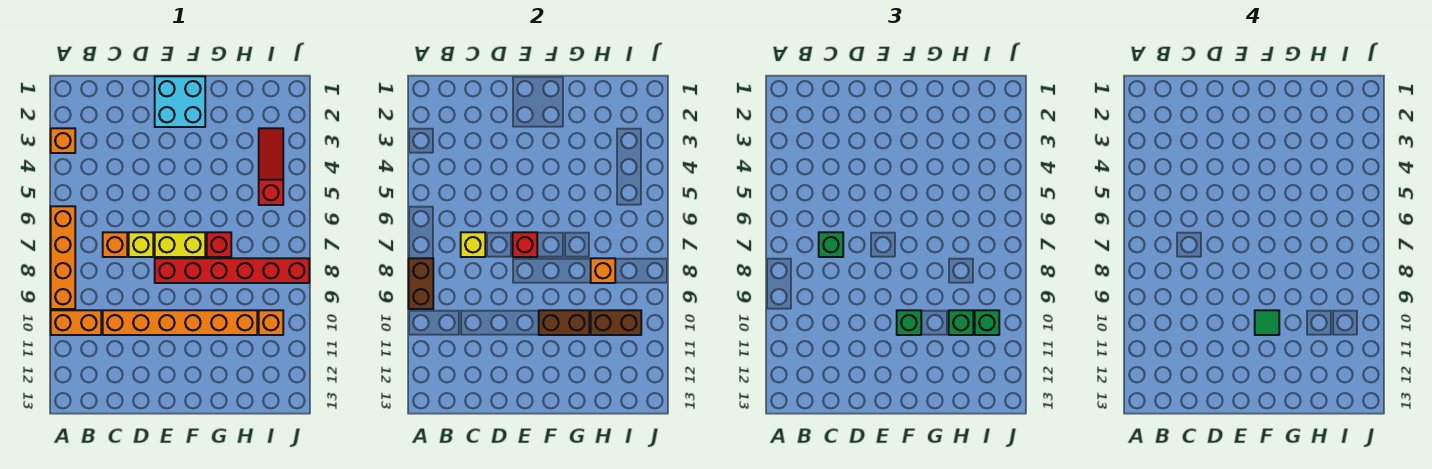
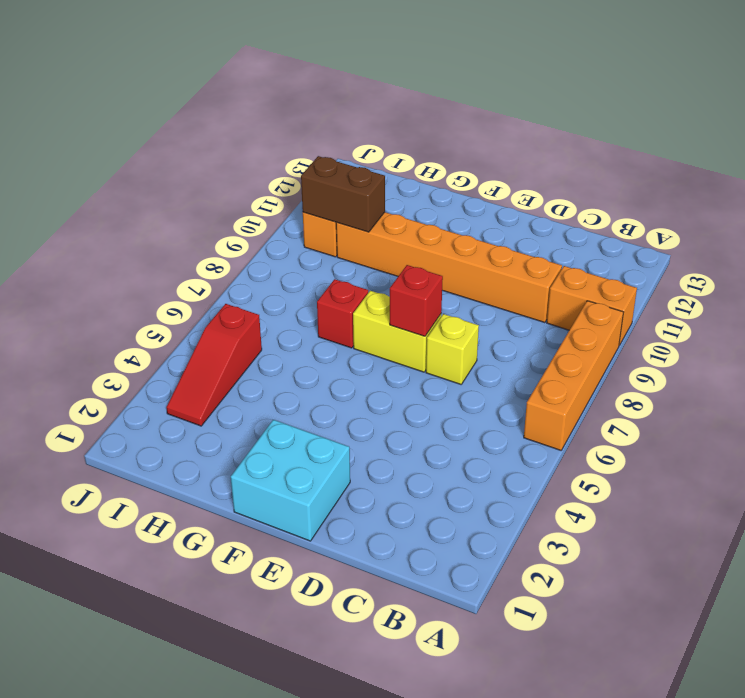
none -> orange 1x1 brick [51,128,75,153]
none -> orange 1x1 brick [103,232,127,257]
none -> red 1x6 brick [155,258,309,283]

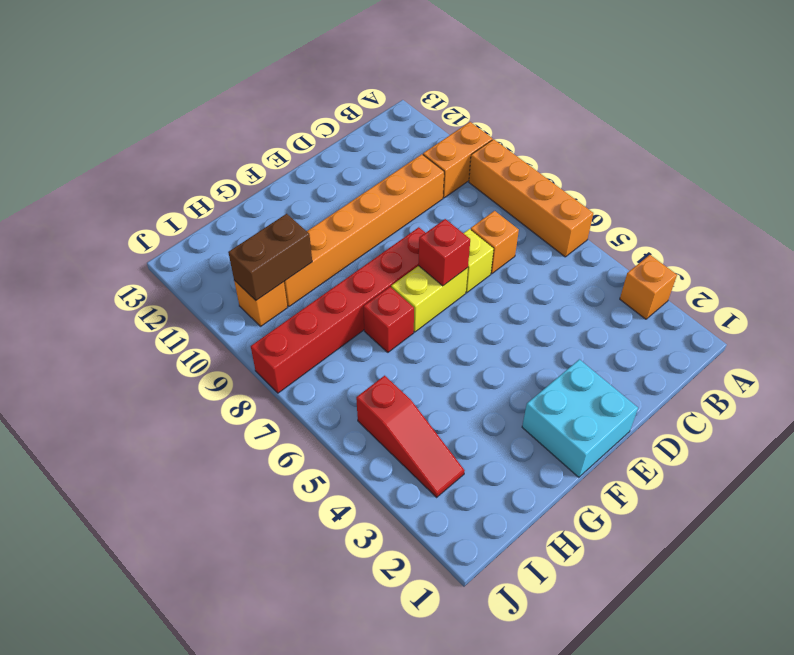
none -> brown 1x2 brick [409,258,433,309]
none -> yellow 1x1 brick [461,232,485,257]
none -> brown 1x2 brick [539,310,589,335]

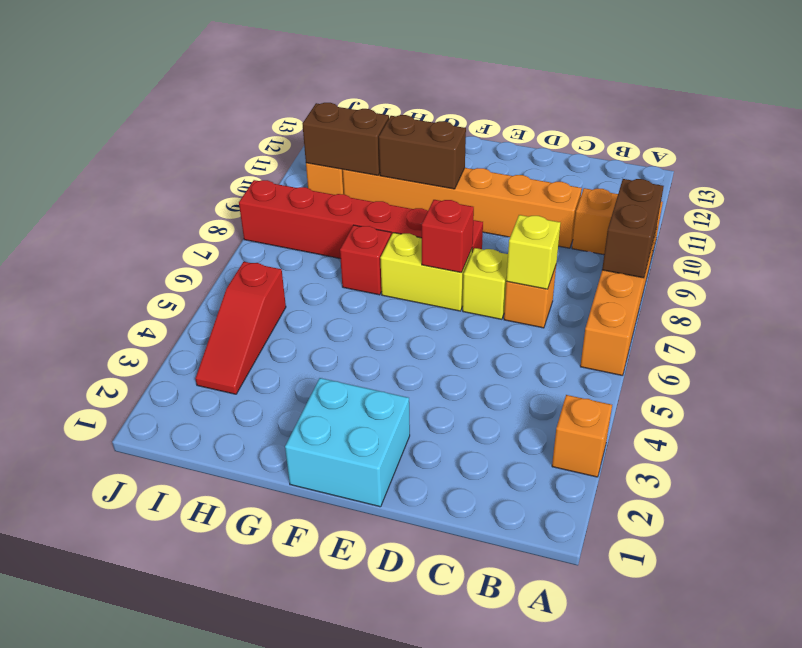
none -> orange 1x1 brick [591,258,615,283]
none -> green 1x1 brick [819,232,843,257]
none -> green 1x1 brick [897,310,921,335]

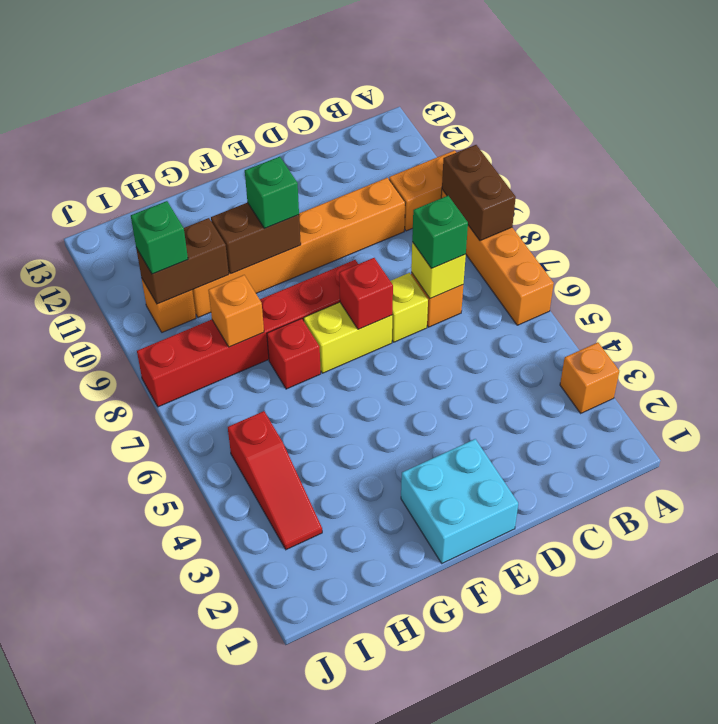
none -> green 1x1 brick [949,310,973,335]
none -> green 1x1 tile [1255,310,1279,335]

